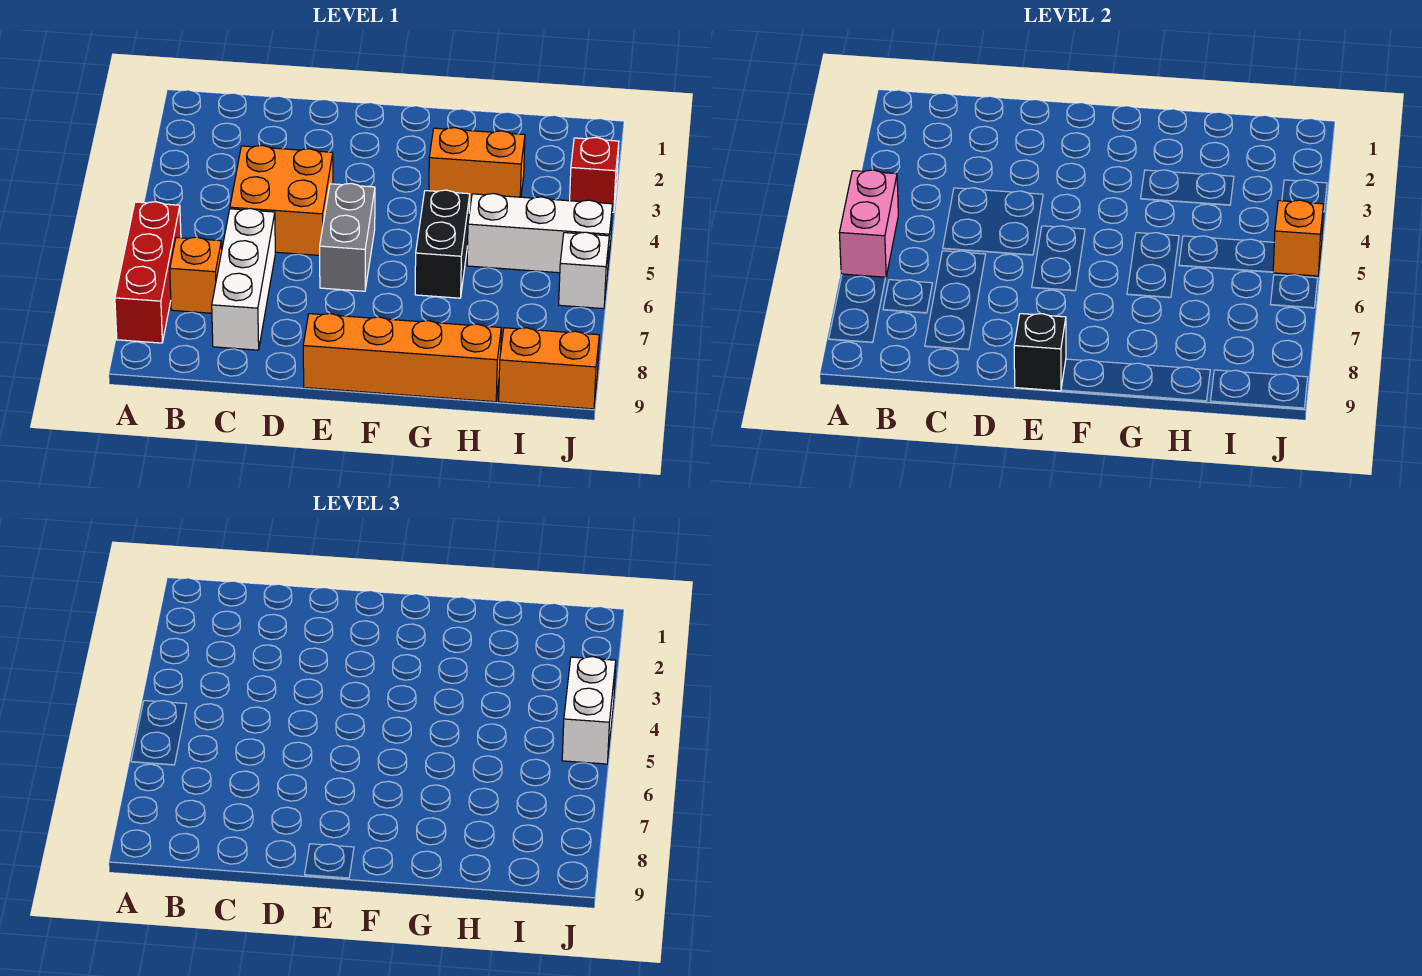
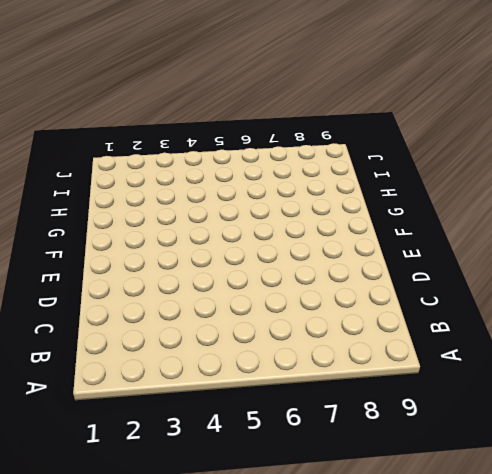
none -> red 1x3 brick [115,202,181,343]
none -> orange 1x1 brick [170,237,222,313]
none -> orange 2x2 brick [230,145,333,255]

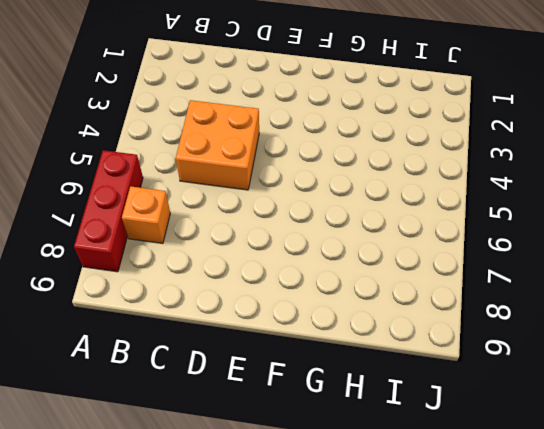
none -> white 1x3 brick [212,209,275,350]
none -> grey 1x2 brick [320,183,375,291]
none -> orange 1x4 brick [303,314,501,402]

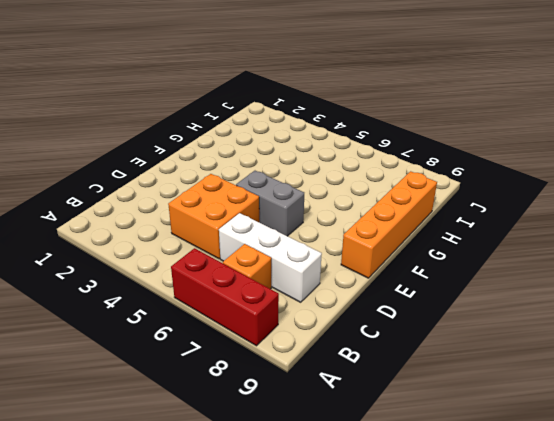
none -> orange 1x2 brick [429,128,525,202]
none -> black 1x2 brick [415,190,470,298]
none -> white 1x3 brick [467,194,613,276]

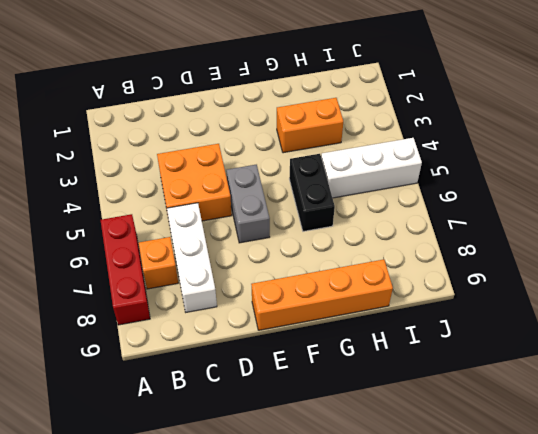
none -> orange 1x2 brick [499,328,599,409]
none -> red 1x1 brick [570,137,619,212]
none -> white 1x1 brick [559,232,609,309]

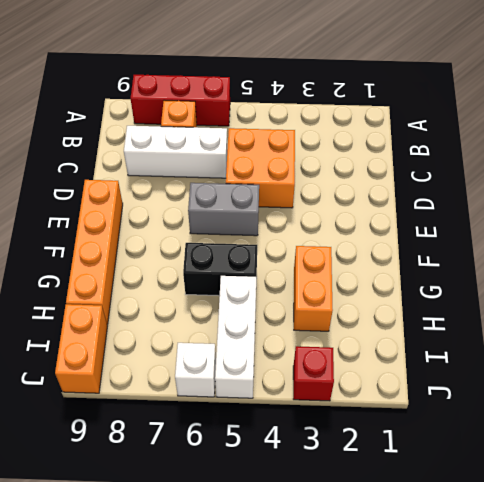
none -> pink 1x2 brick [840,170,898,278]
none -> black 1x1 brick [1014,314,1066,391]
none -> orange 1x1 brick [1273,200,1324,276]

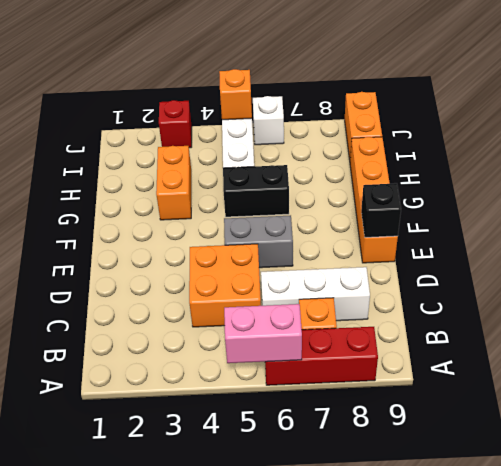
none -> white 1x2 brick [562,657,616,764]

